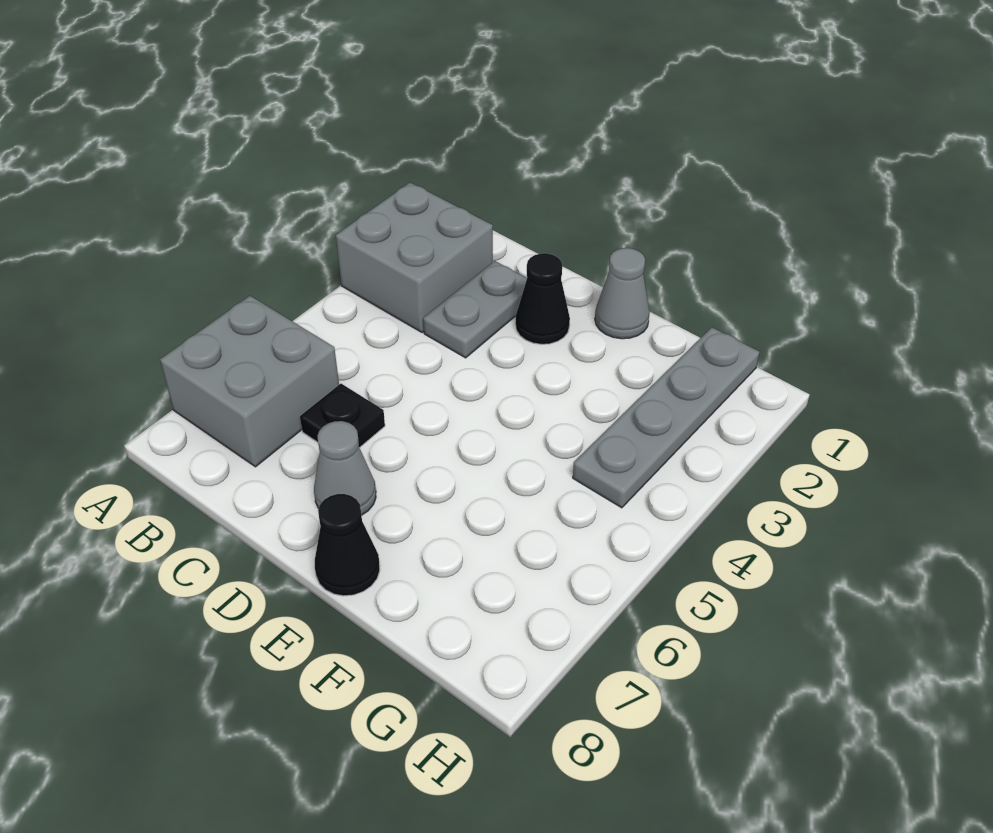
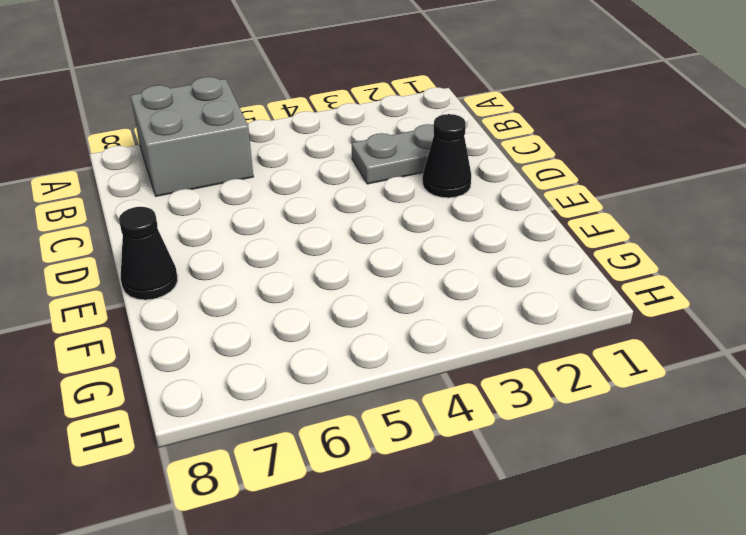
none -> grey 2x2 brick [336,182,493,332]
none -> black 1x1 plate [300,384,385,448]

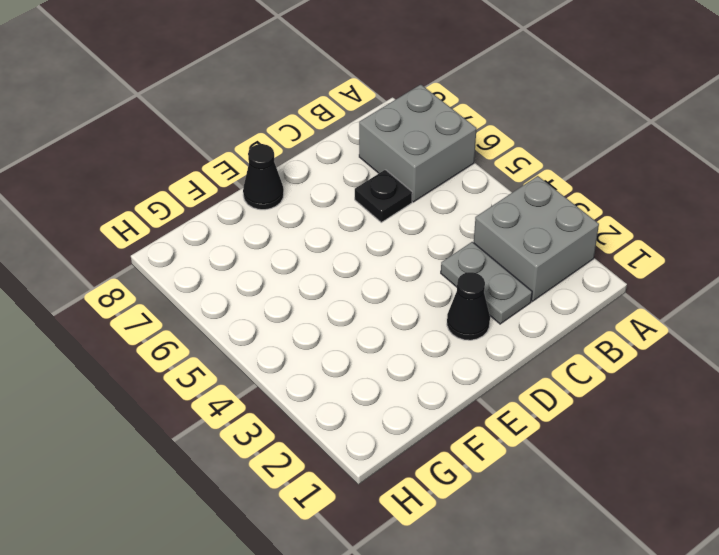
none -> grey 1x1 cone [314,421,376,515]
none -> grey 1x1 cone [595,248,650,339]

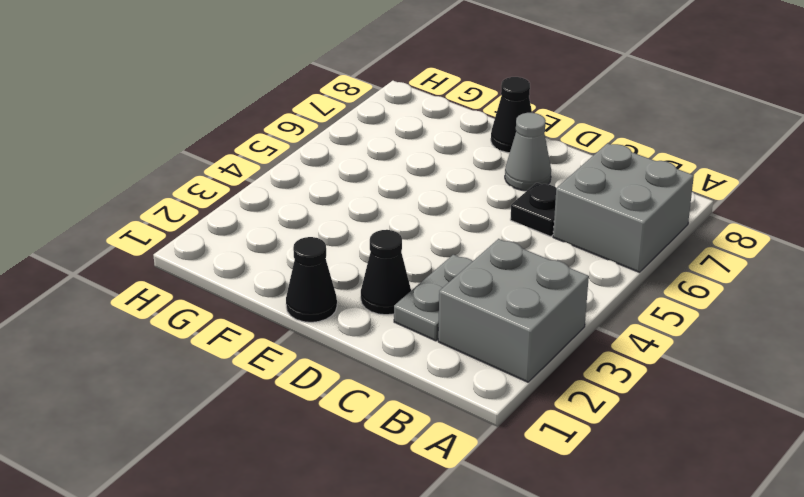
black 1x1 cone [286,237,337,322] -> grey 1x1 cone [595,248,650,339]
none -> grey 1x4 plate [573,327,759,508]

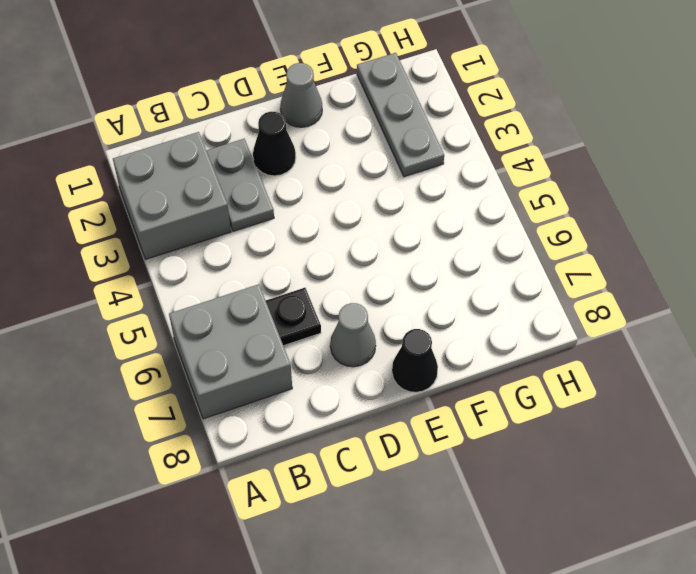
grey 1x3 plate [357,53,444,177] -> grey 1x4 plate [573,327,759,508]

